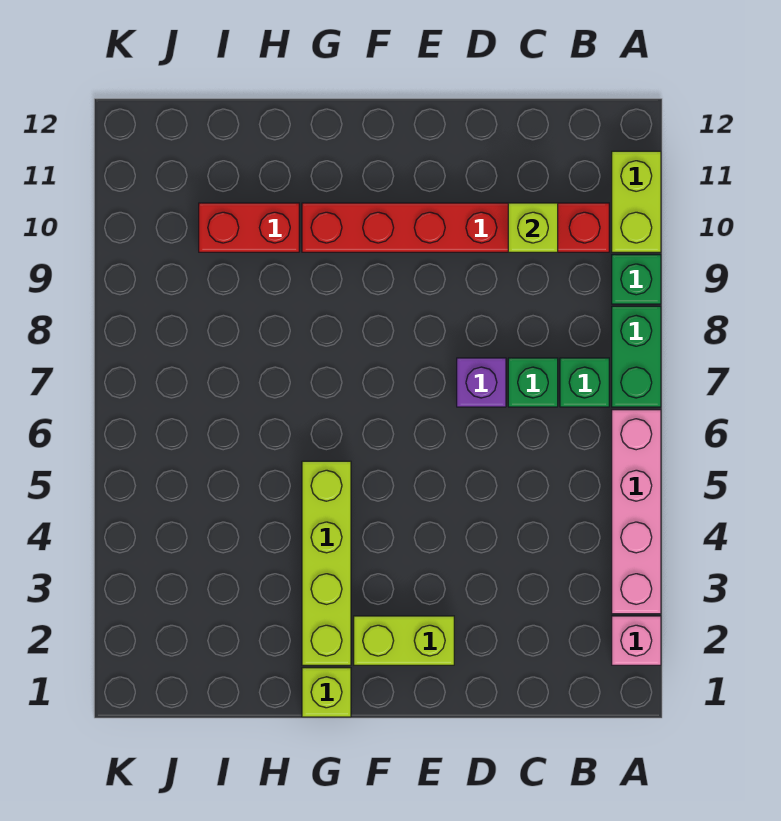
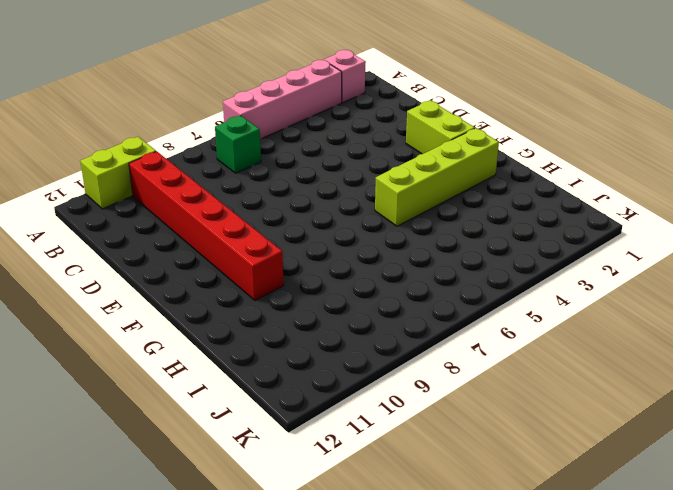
none -> green 1x2 brick [612,306,661,407]
none -> green 1x1 brick [612,255,661,304]
none -> green 1x1 brick [508,358,558,407]

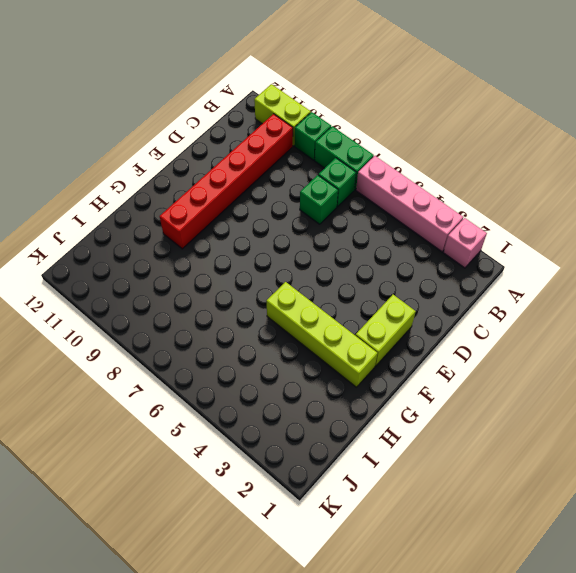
none -> purple 1x1 brick [457,358,506,407]
none -> lime 1x1 brick [302,668,351,717]
none -> red 1x2 brick [199,203,299,252]

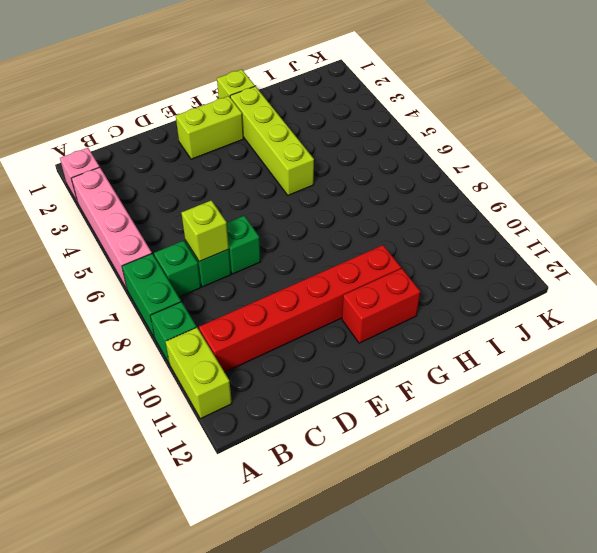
lime 1x1 brick [181,200,229,262] -> lime 1x1 brick moved to [508,203,558,252]
green 1x1 brick [227,216,261,274] -> purple 1x1 brick [457,358,506,407]
red 1x2 brick [342,268,420,343] -> red 1x2 brick moved to [199,203,299,252]

